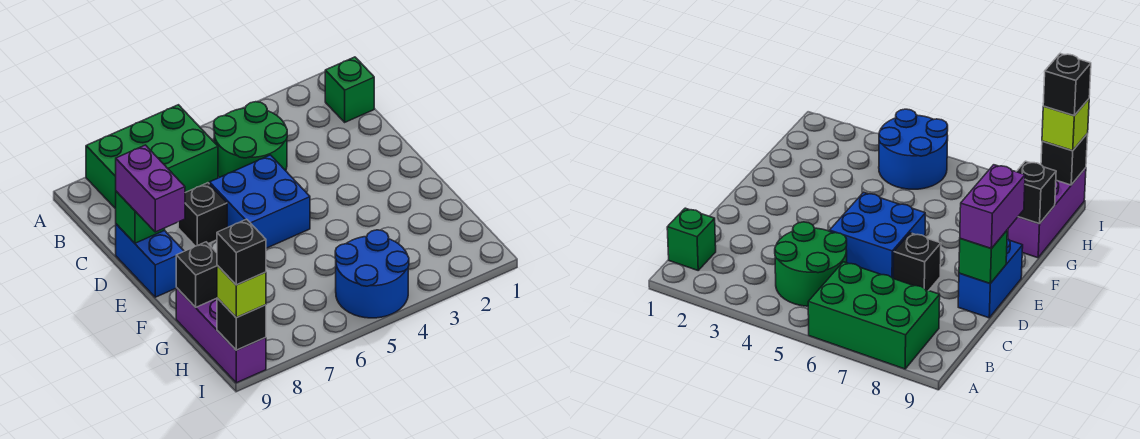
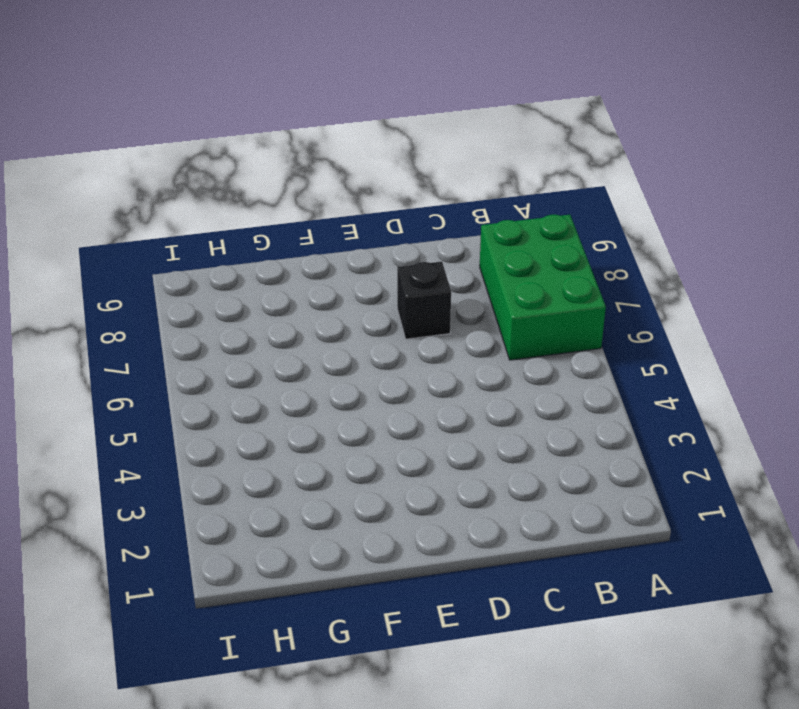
none -> green 1x1 brick [325,57,374,122]
none -> green 2x2 round brick [214,102,287,178]
none -> blue 2x2 brick [209,155,310,248]

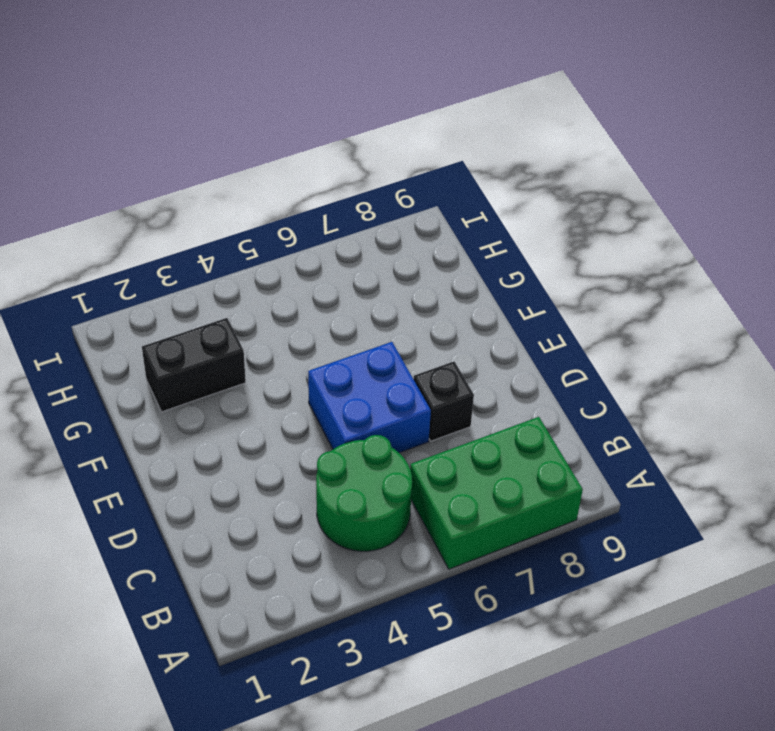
black 1x2 brick [142,318,246,412] -> none
none -> green 1x1 brick [325,57,374,122]
none -> blue 1x2 brick [116,224,184,297]
none -> purple 1x3 brick [176,288,266,383]

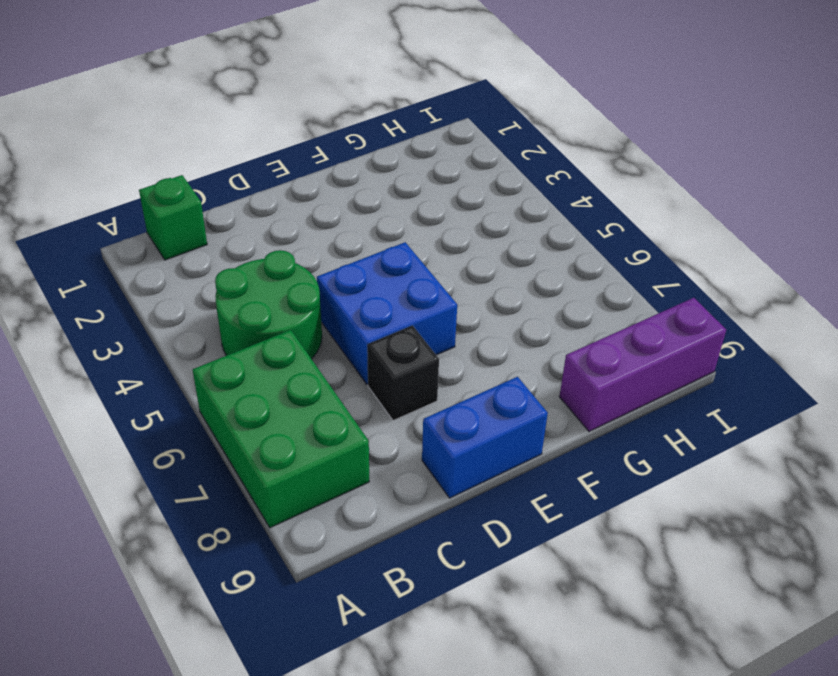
none -> blue 2x2 round brick [335,230,409,318]
none -> green 1x1 brick [116,191,165,243]
none -> black 1x1 brick [176,242,217,307]

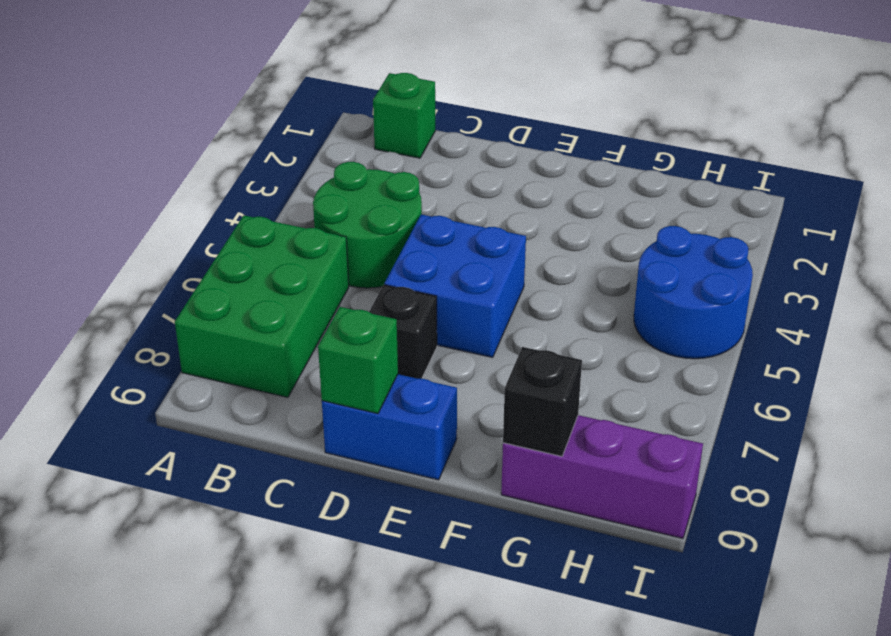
none -> black 1x1 brick [217,298,266,350]
none -> purple 1x2 brick [116,145,185,232]
none -> lime 1x1 brick [217,265,266,318]

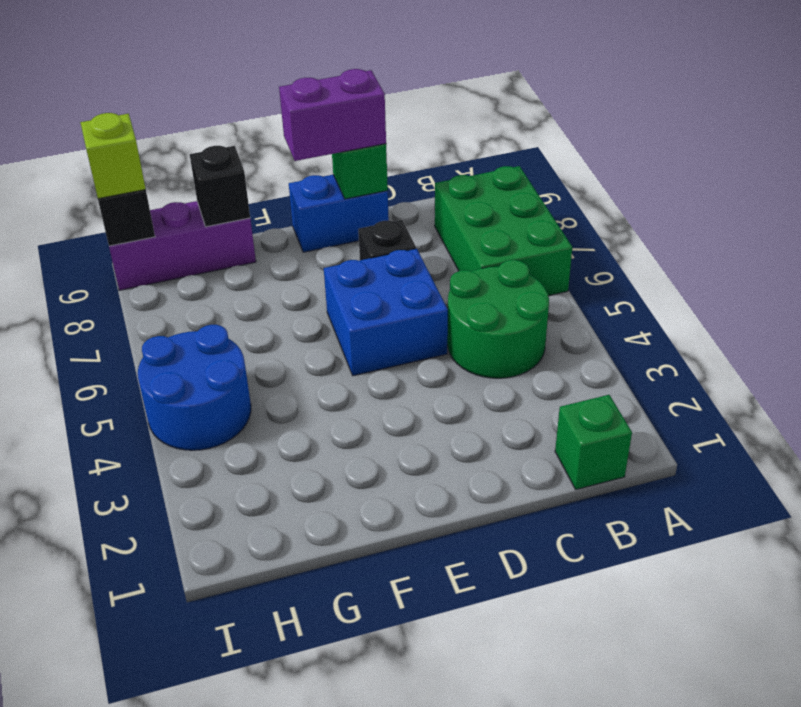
none -> black 1x1 brick [217,219,266,285]

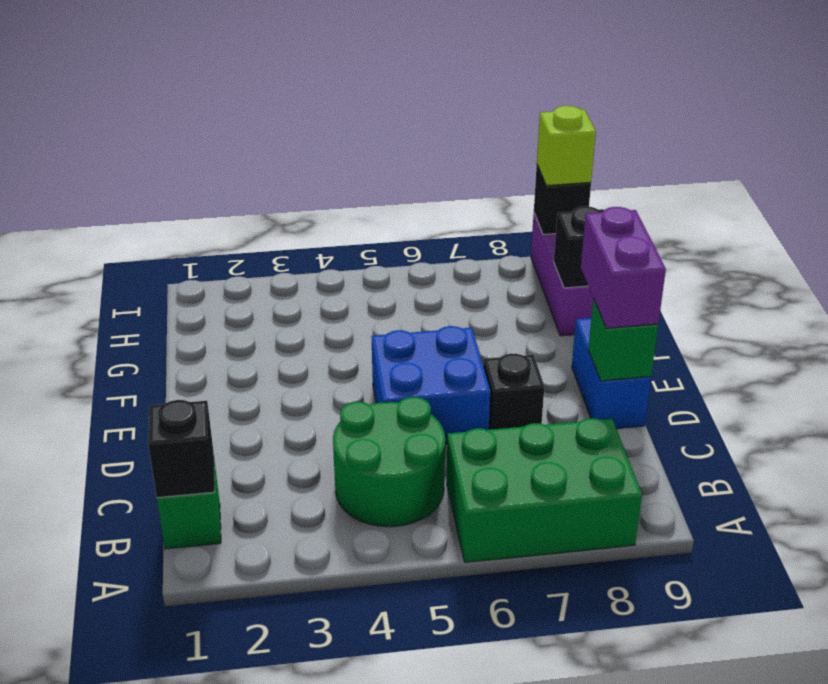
black 1x1 brick [148,400,215,498] -> black 1x1 brick moved to [217,219,266,285]
none -> blue 2x2 round brick [335,230,409,318]

